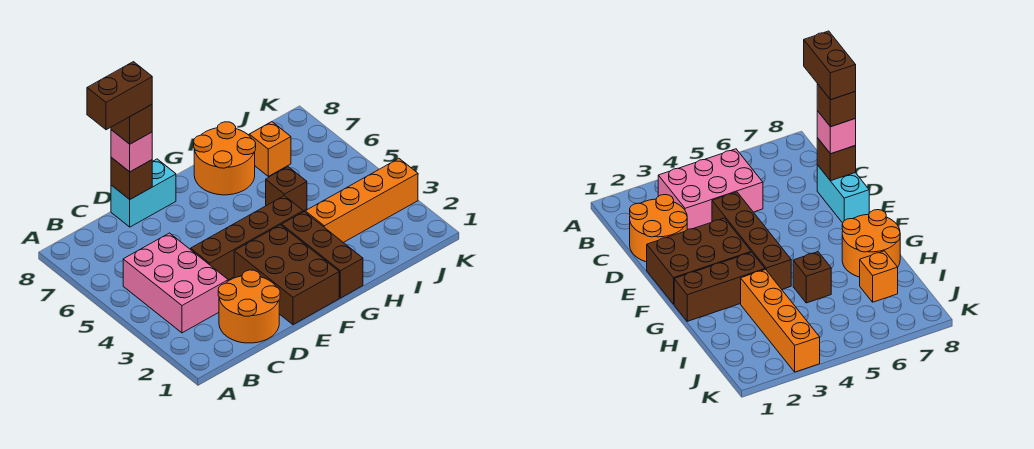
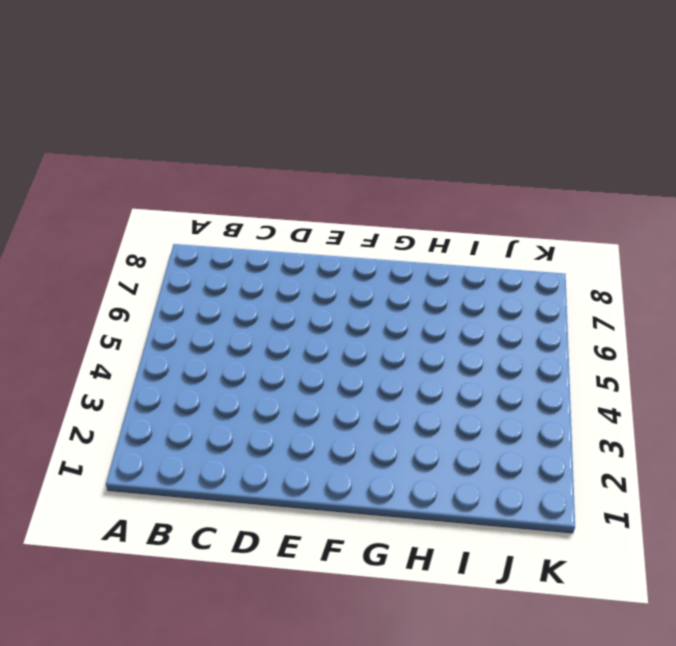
none -> pink 2x3 brick [123,233,228,333]
none -> orange 2x2 round brick [218,270,280,343]
none -> brown 1x4 brick [191,196,303,280]

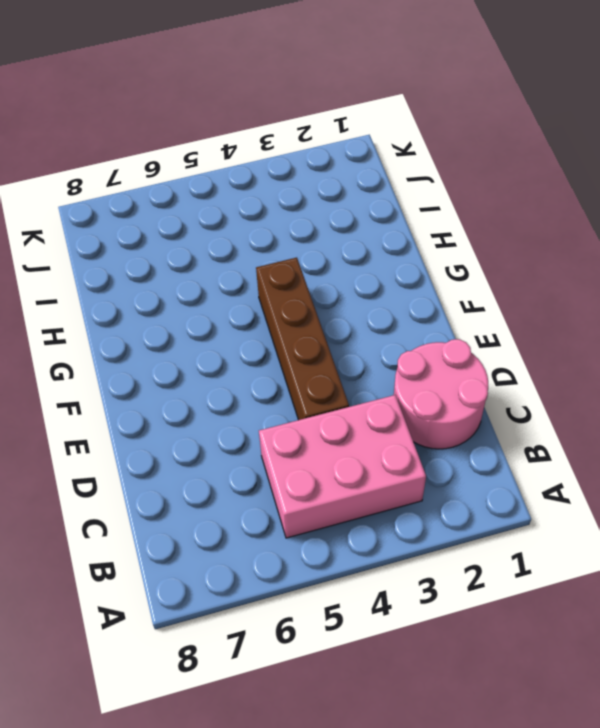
pink 2x2 round brick [394,339,488,449] -> orange 2x2 round brick [218,270,280,343]
none -> cyan 1x2 brick [111,159,176,227]
none -> brown 2x3 brick [234,225,339,325]
none -> brown 1x3 brick [282,212,363,298]

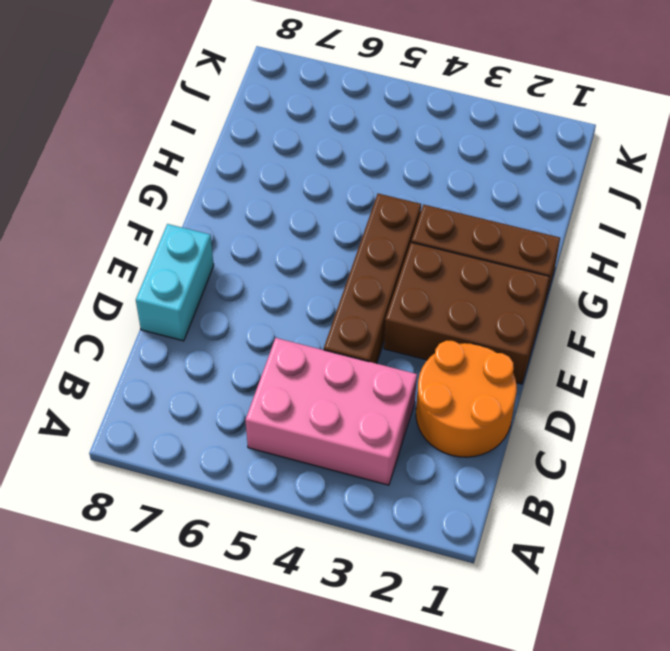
none -> orange 2x2 round brick [194,122,256,195]
none -> orange 1x4 brick [305,159,418,243]
none -> brown 1x1 brick [266,167,307,211]

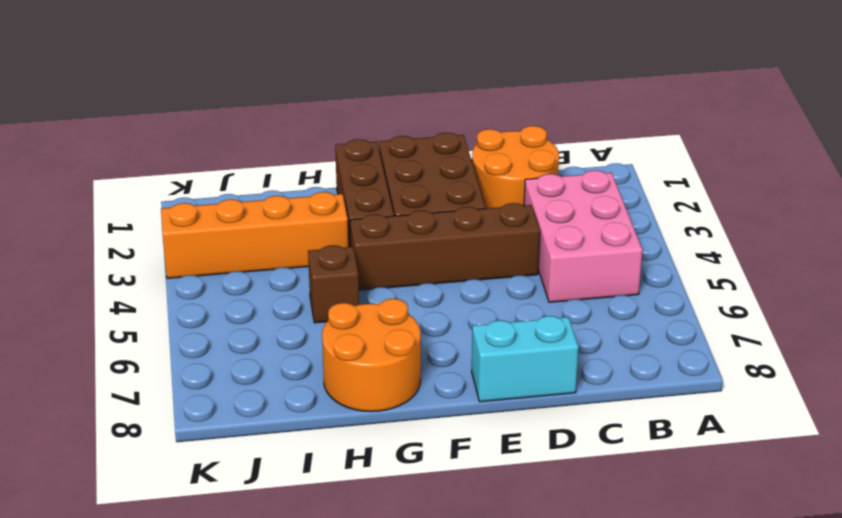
none -> orange 1x1 brick [249,122,291,176]
none -> brown 1x1 brick [111,157,152,199]
none -> pink 1x1 brick [111,130,152,172]

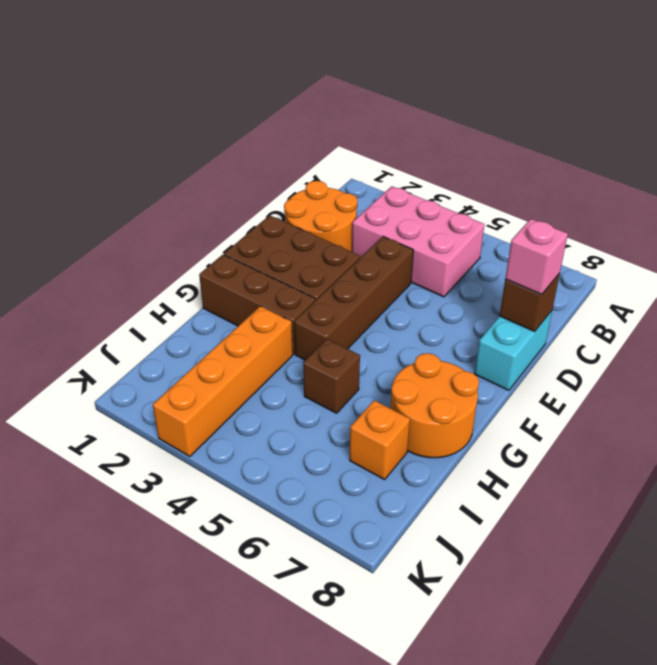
none -> brown 1x1 brick [111,105,152,144]
none -> brown 1x2 brick [87,62,152,130]

